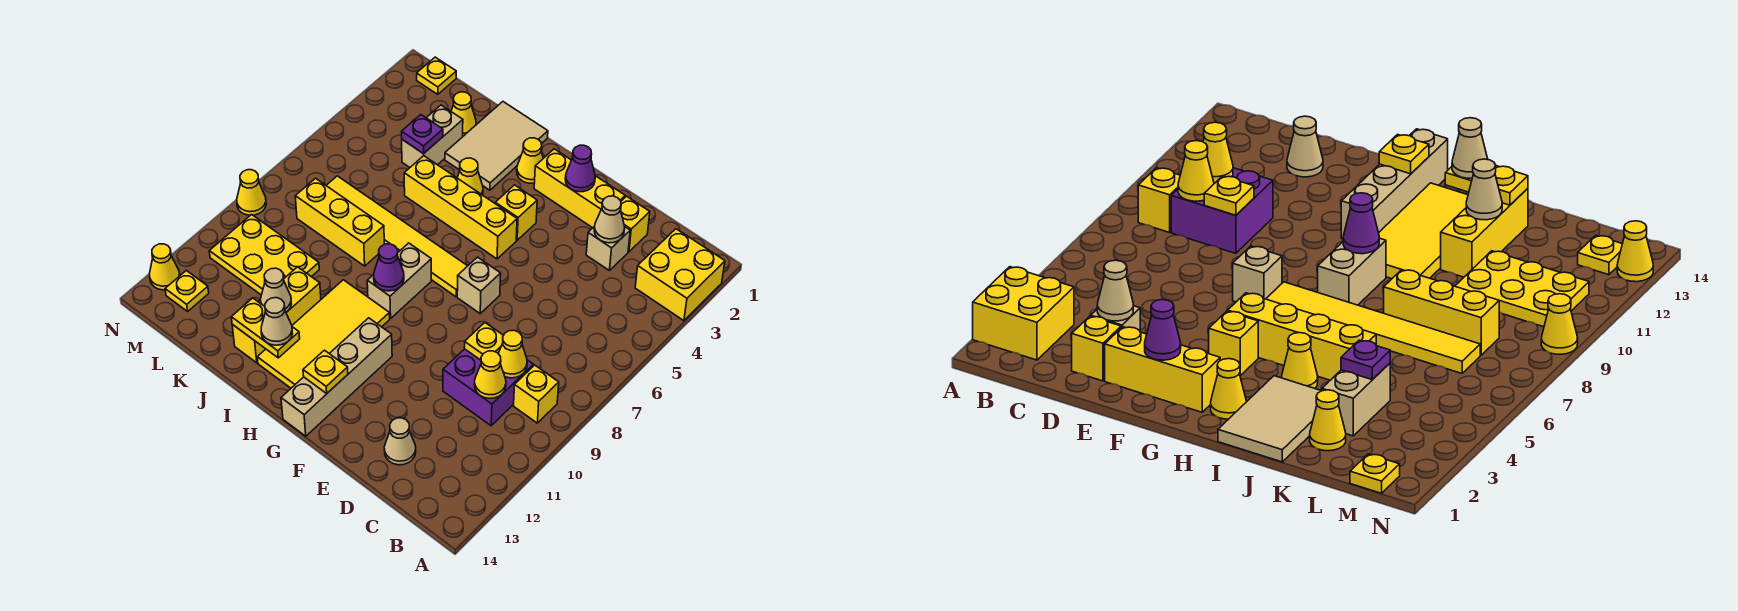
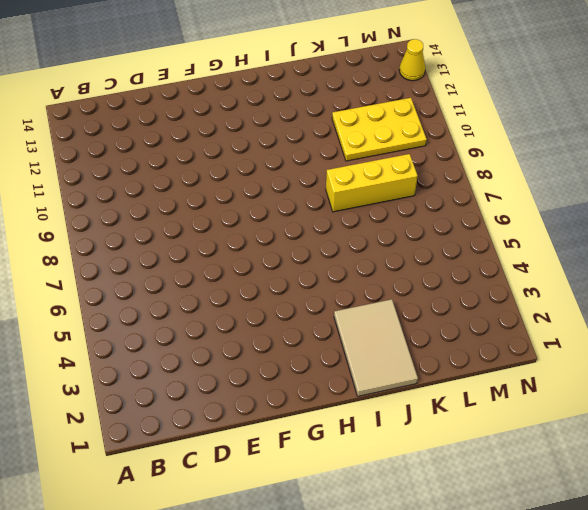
none -> yellow 2x2 brick [635,229,725,321]
none -> yellow 1x1 brick [514,365,559,423]
none -> purple 2x2 brick [443,349,533,426]
none -> yellow 1x1 brick [621,196,650,252]

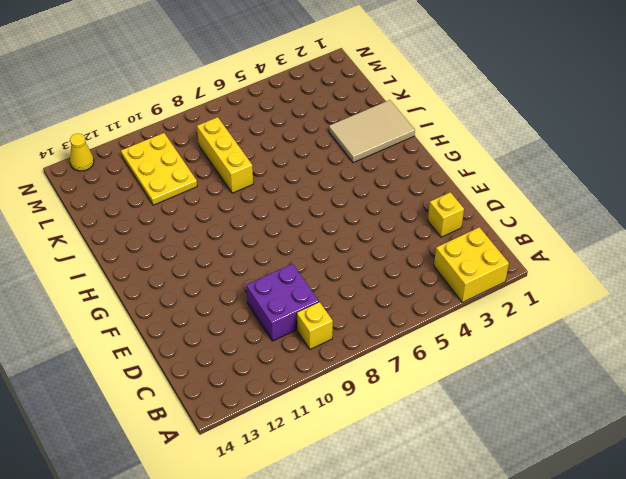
none -> tan 1x1 brick [586,226,630,270]
none -> tan 1x1 cone [384,418,416,465]
none -> yellow 1x3 brick [534,149,625,228]
none -> tan 1x1 brick [457,257,501,313]

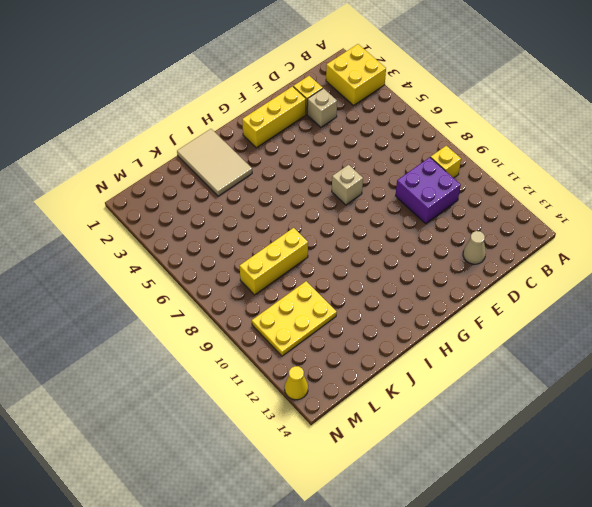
none -> yellow 1x1 brick [495,185,537,240]
none -> yellow 1x4 brick [404,156,517,259]
none -> yellow 1x6 tile [326,176,467,297]
none -> tan 1x4 brick [281,318,392,436]

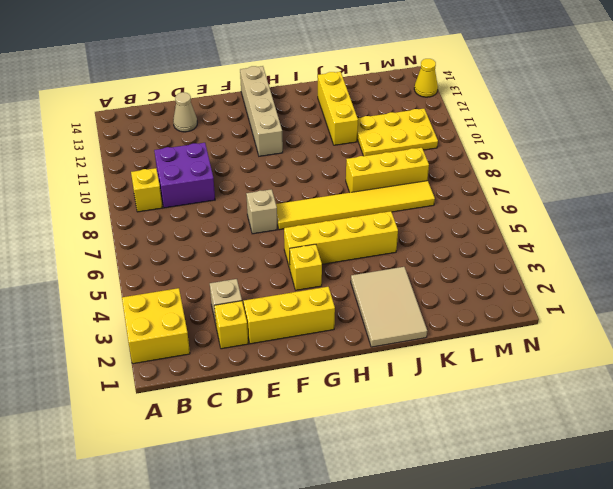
none -> yellow 1x1 cone [517,138,543,183]
none -> tan 1x2 brick [367,243,431,318]
none -> yellow 2x4 tile [257,280,390,388]
none -> yellow 1x1 cone [457,158,483,195]

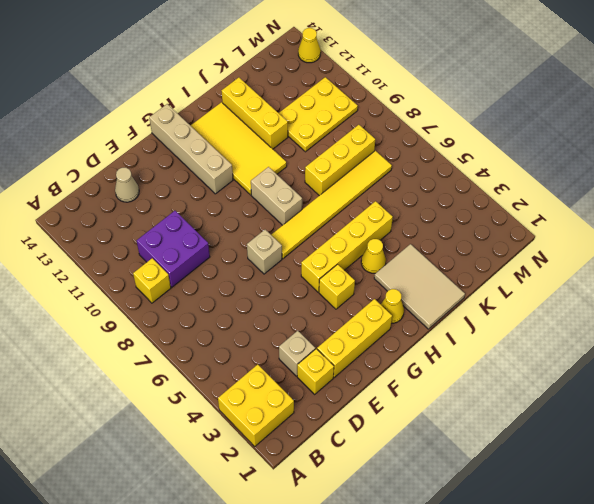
none -> yellow 1x1 cone [451,92,476,136]
none -> tan 1x2 brick [402,105,463,168]
none -> yellow 1x1 plate [417,57,456,94]
none -> yellow 1x1 plate [165,270,209,311]

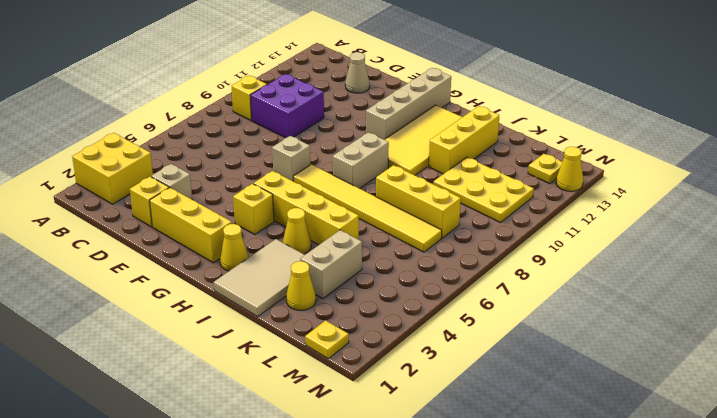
none -> yellow 1x1 cone [237,170,266,215]
none -> yellow 1x1 cone [498,330,527,378]
none -> yellow 1x1 cone [474,351,506,398]
none -> tan 1x1 cone [594,196,625,243]

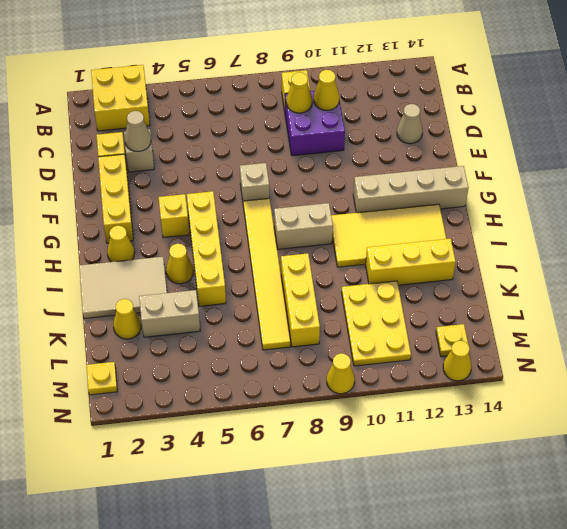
none -> yellow 1x1 plate [464,323,504,360]
none -> purple 1x1 cone [565,145,595,192]
none -> yellow 1x1 plate [303,350,348,393]
none -> purple 1x1 cone [374,244,404,291]

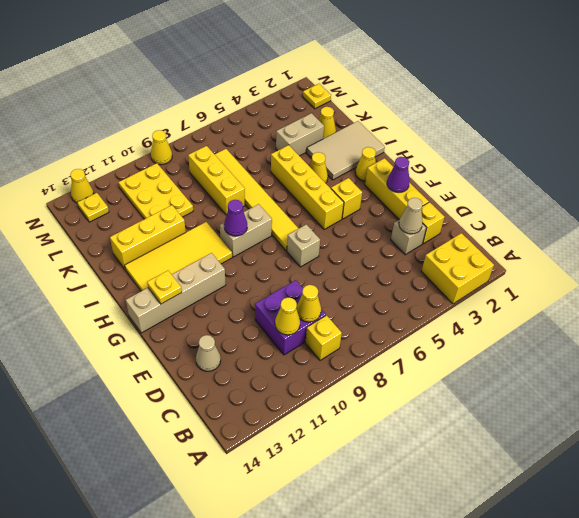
none -> yellow 1x1 plate [464,323,504,360]
none -> yellow 1x2 plate [231,298,300,358]
none -> tan 1x1 cone [261,268,291,312]
none -> purple 1x1 plate [402,115,443,154]

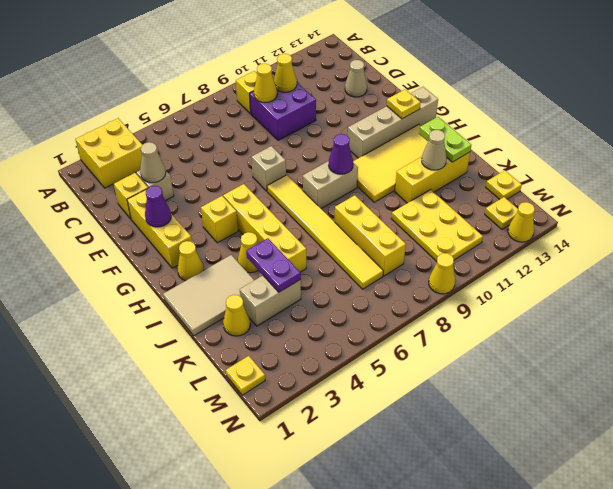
lime 1x2 plate [419,117,471,162] -> yellow 1x2 plate [231,298,300,358]
purple 1x2 plate [246,238,301,292] -> purple 1x1 plate [402,115,443,154]
yellow 1x1 plate [486,170,522,199] -> yellow 1x1 plate moved to [464,323,504,360]
none -> tan 1x1 cone [261,298,293,345]

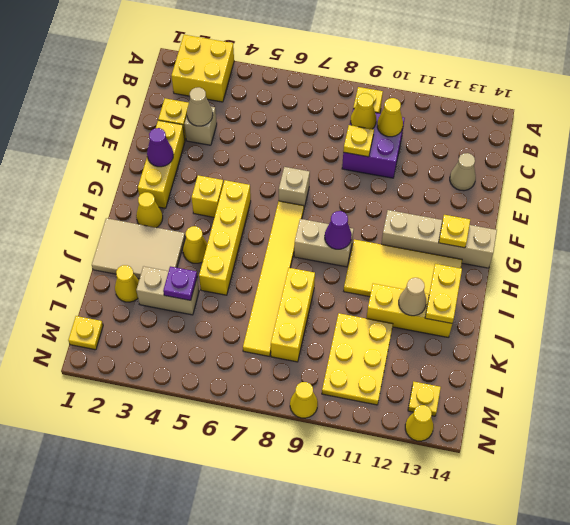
none -> tan 1x1 cone [261,298,293,345]

